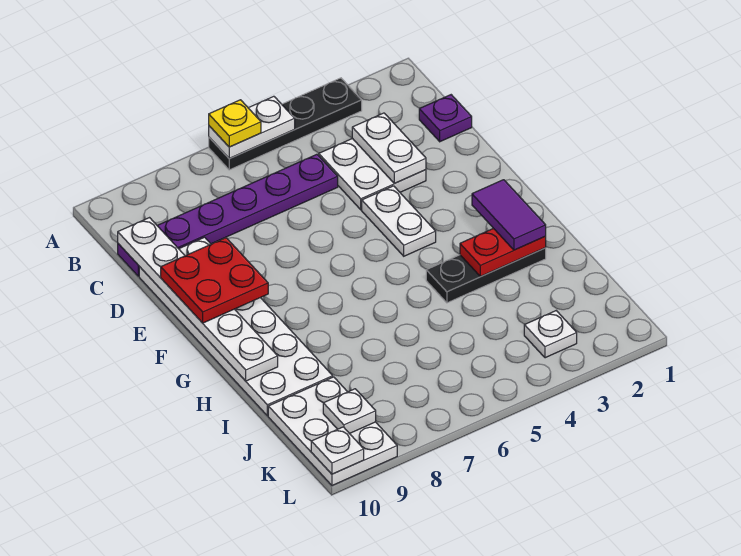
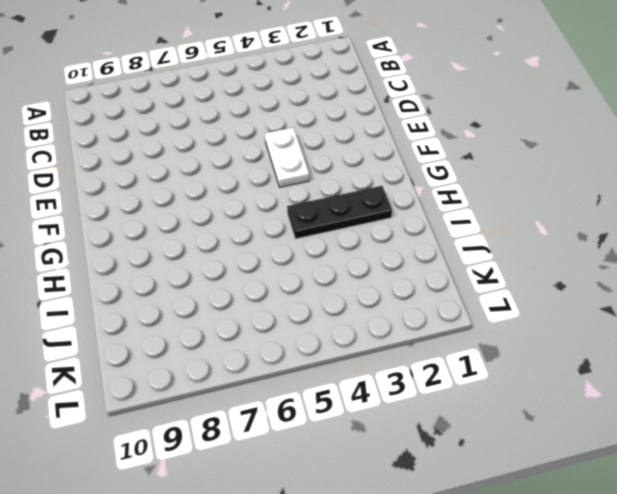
none -> black 1x4 plate [209,78,362,170]
none -> purple 1x1 plate [419,95,472,142]
none -> white 2x2 plate [319,138,426,210]

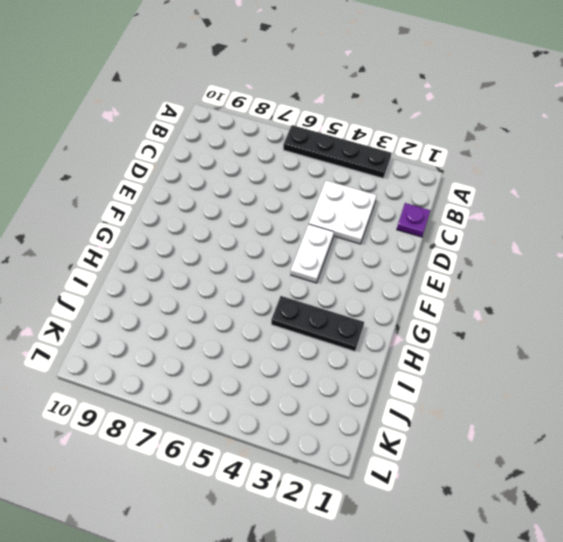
none -> purple 1x6 plate [118,154,338,276]
none -> white 2x6 plate [139,237,333,416]
none -> white 2x3 plate [268,377,397,486]

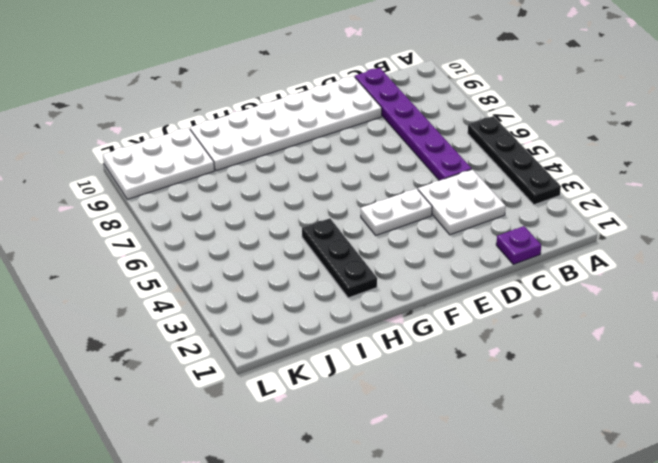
none -> white 1x1 plate [524,311,577,358]
none -> white 1x2 plate [209,96,295,158]
none -> white 1x2 plate [352,113,426,183]

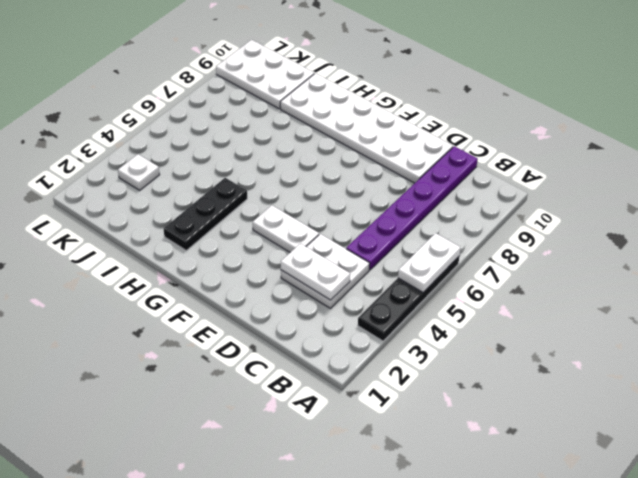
none -> purple 1x1 plate [419,95,472,142]
none -> white 1x6 plate [118,218,278,381]
none -> red 1x2 plate [460,228,546,276]

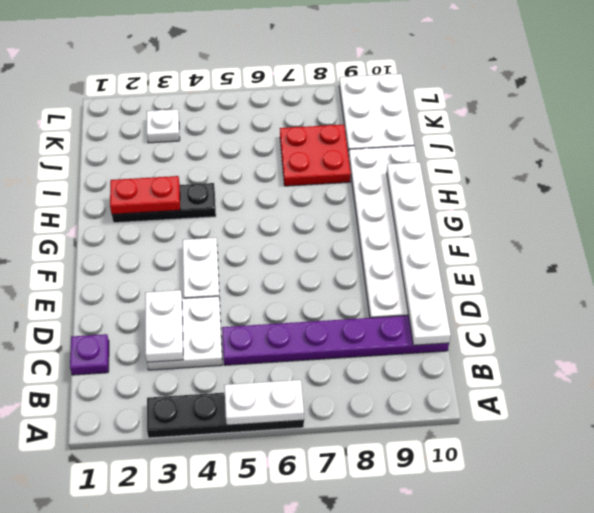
red 2x2 plate [280,125,351,186] -> red 2x2 plate moved to [161,238,268,323]
none -> white 1x1 plate [323,389,376,434]
none -> white 1x1 plate [311,427,364,474]
none -> yellow 1x1 plate [209,100,261,147]

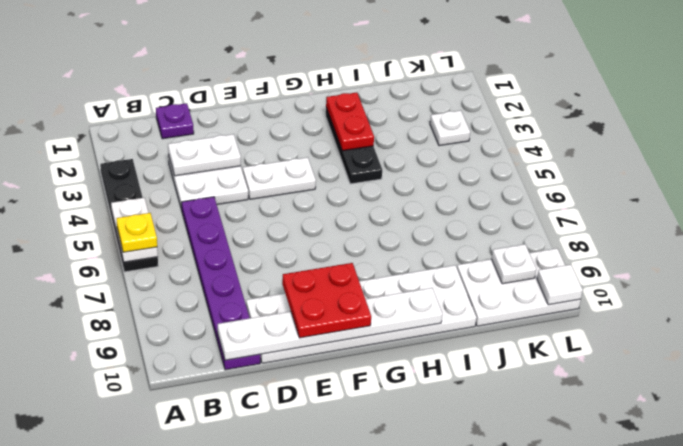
white 1x1 tile [537,265,583,305] -> white 1x1 plate [311,427,364,474]
none -> purple 1x2 tile [472,180,546,250]

